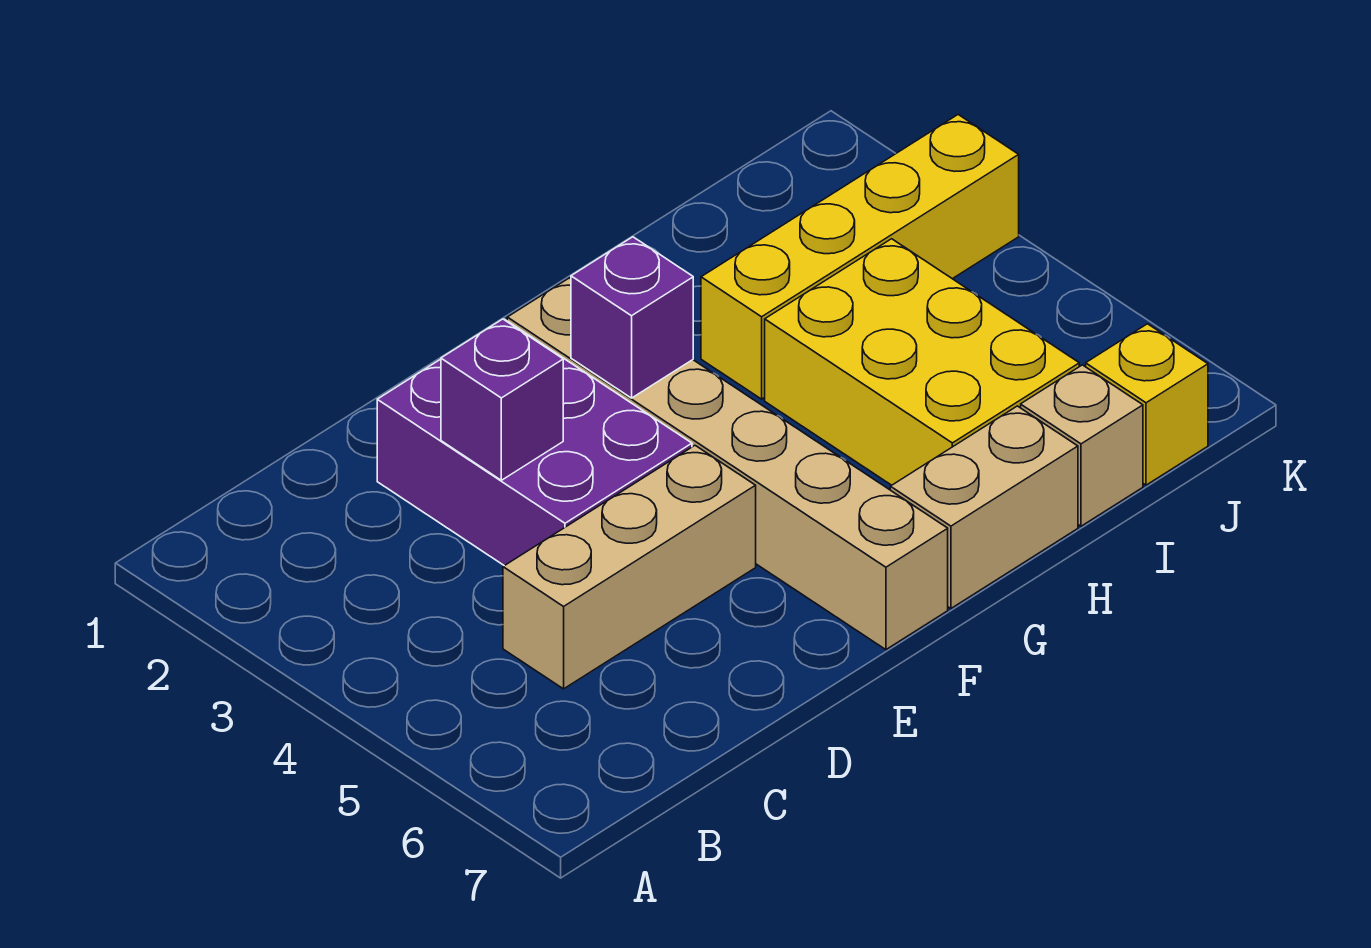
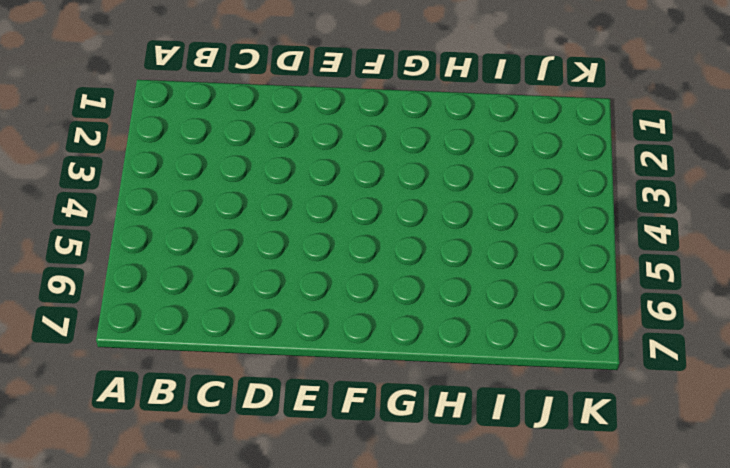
none -> tan 1x3 brick [503,446,756,689]
none -> purple 2x3 brick [377,319,692,566]

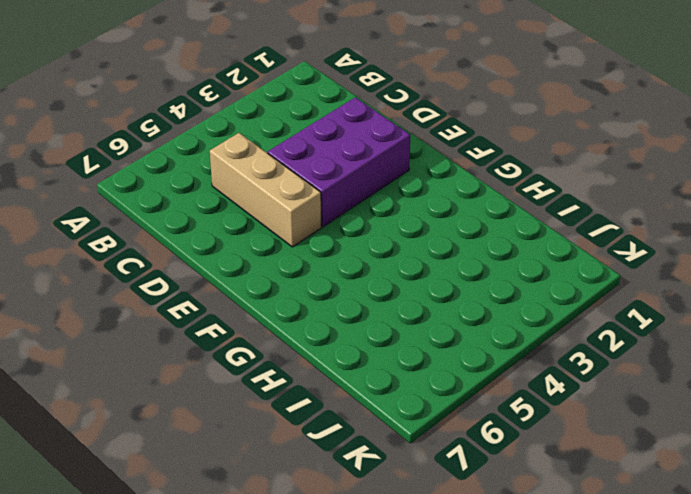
none -> tan 1x6 brick [507,278,948,650]
none -> tan 1x2 brick [890,406,1078,608]

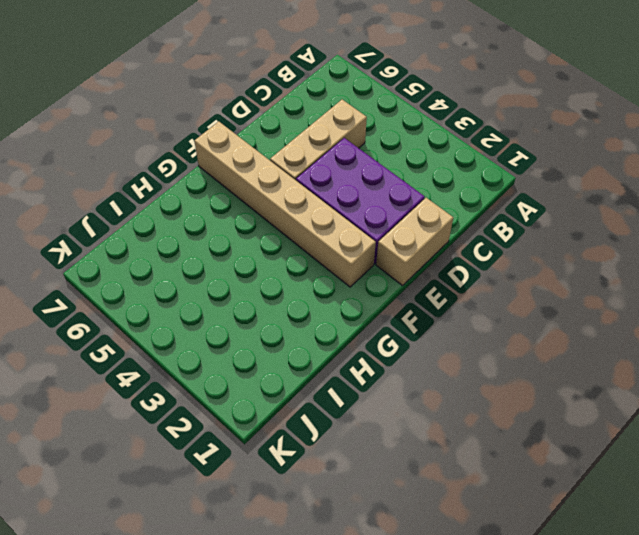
tan 1x2 brick [376,198,453,286] -> tan 1x2 brick moved to [890,406,1078,608]
none -> yellow 1x4 brick [701,115,1019,399]
none -> yellow 2x3 brick [765,239,1079,485]

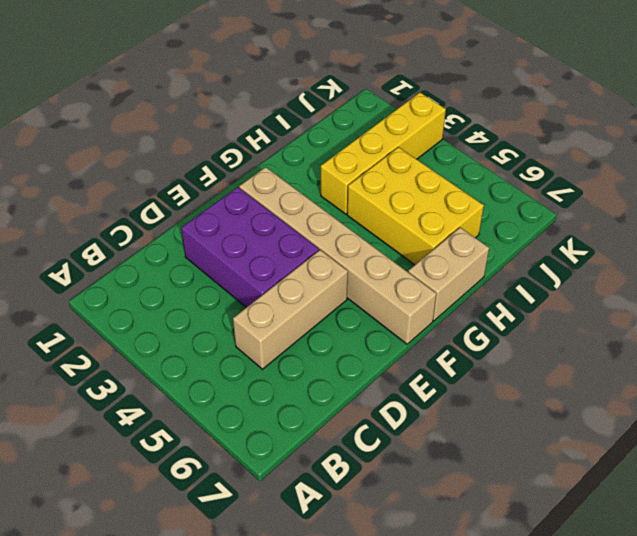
none -> tan 1x1 brick [1021,365,1143,526]
none -> yellow 1x1 brick [1086,324,1208,485]

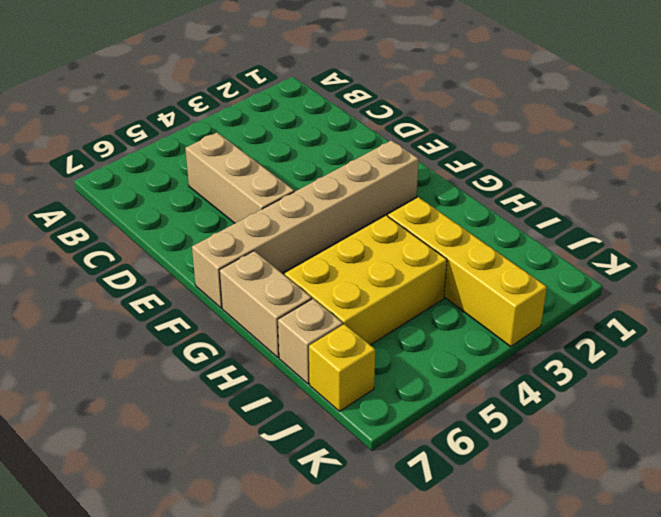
none -> purple 2x3 brick [377,319,692,566]
none -> purple 1x1 brick [441,319,563,480]

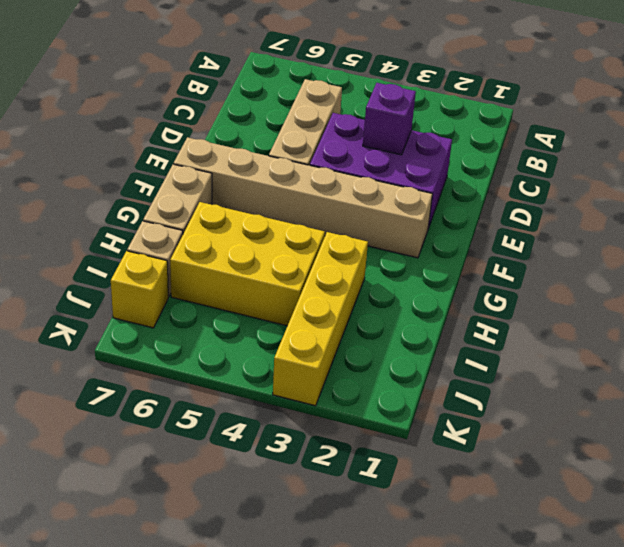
none -> purple 1x1 brick [571,237,693,398]

